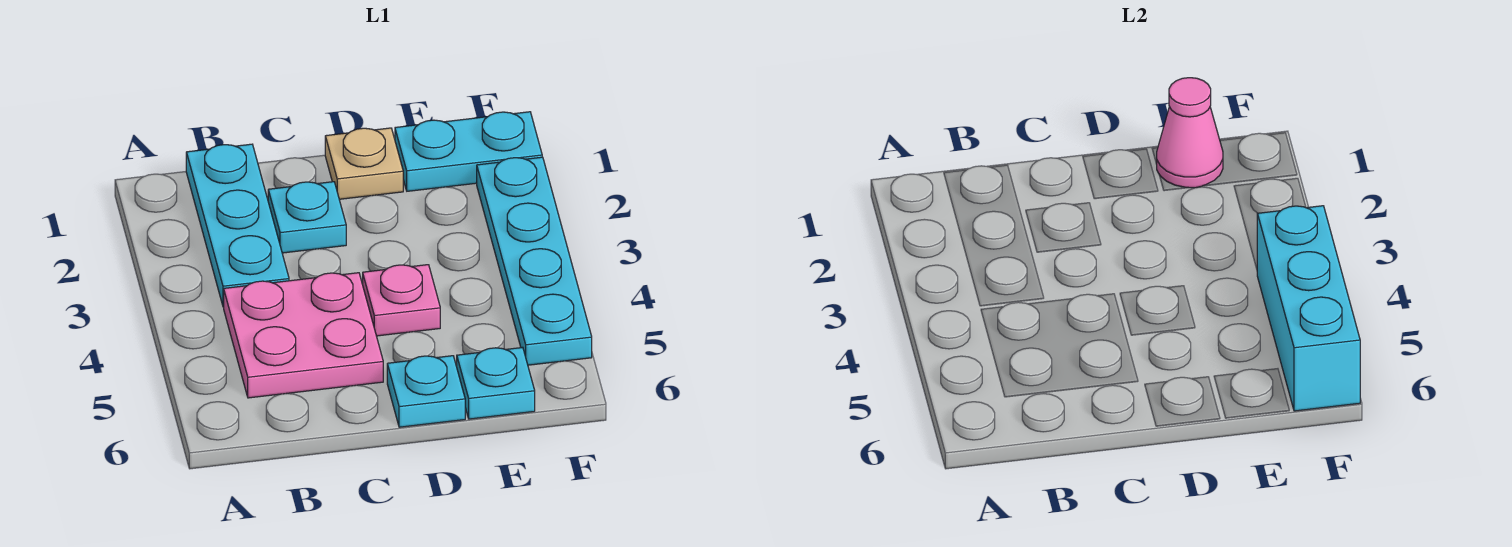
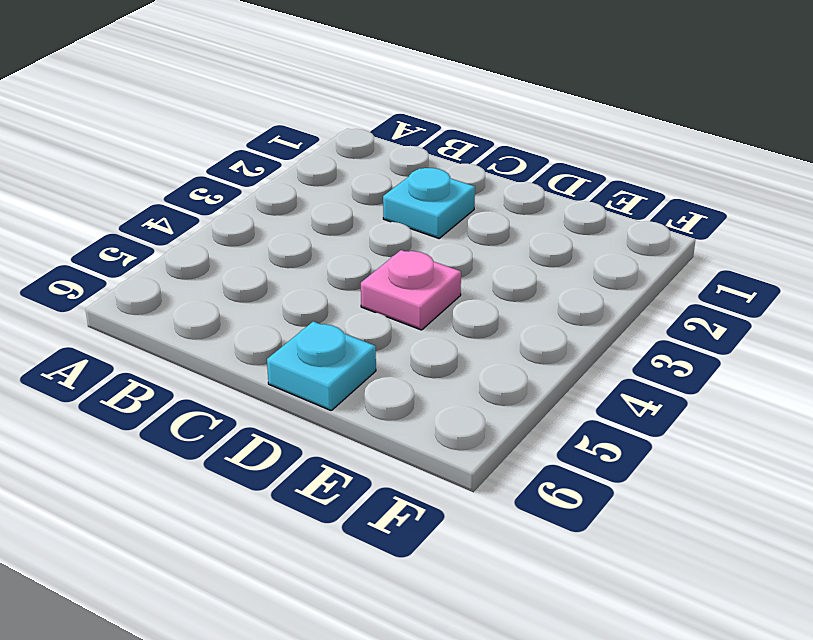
none -> cyan 1x3 plate [186,144,289,307]
none -> pink 2x2 plate [224,273,383,398]

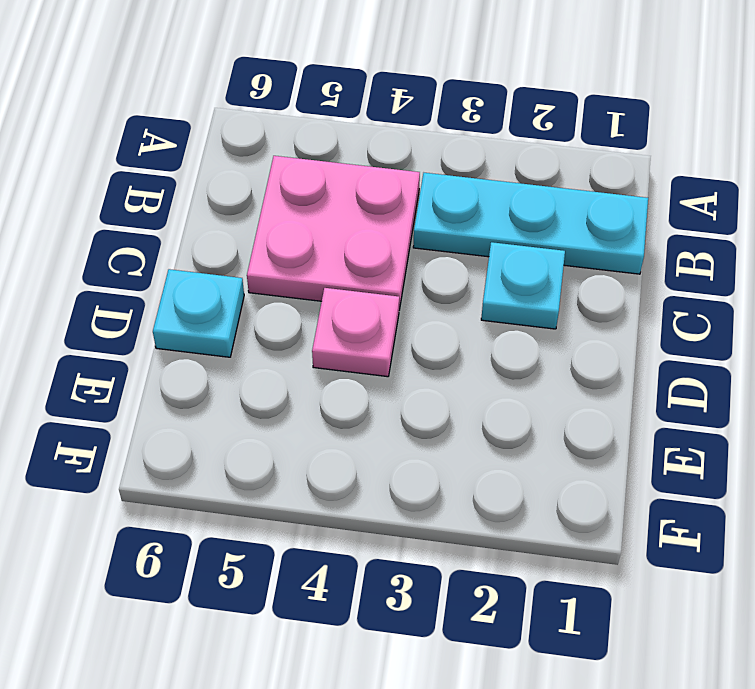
none -> tan 1x1 plate [325,128,403,199]
none -> cyan 1x2 plate [395,112,542,191]

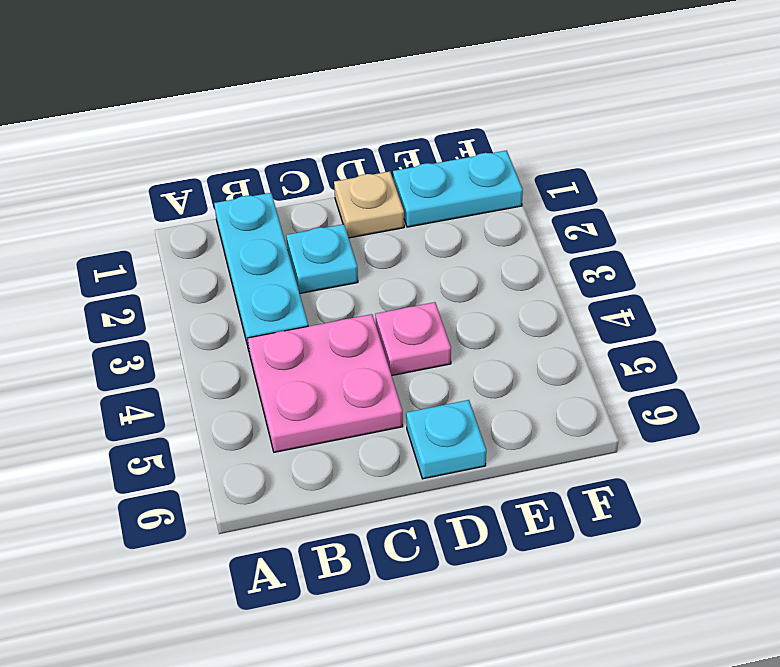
none -> cyan 1x1 plate [457,347,535,419]
none -> cyan 1x4 plate [477,157,592,365]

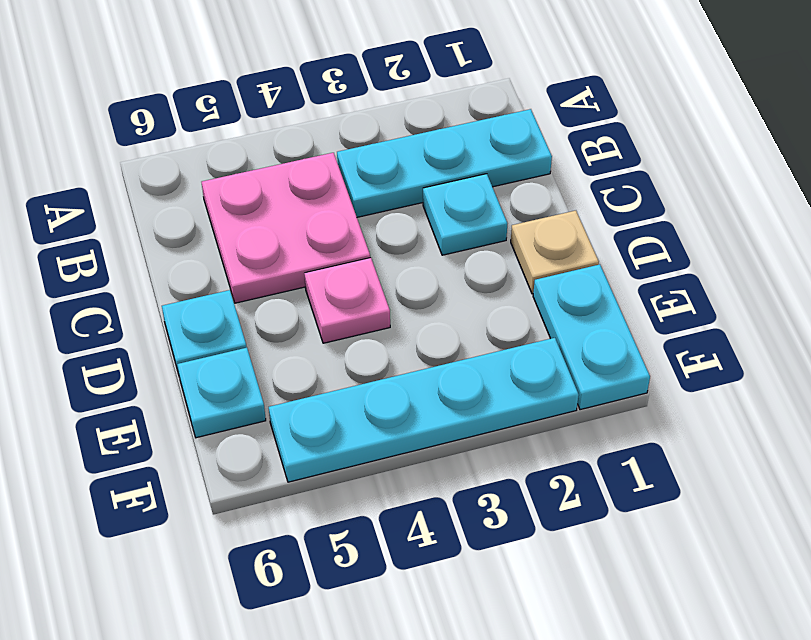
none -> pink 1x1 cone [1157,78,1223,188]
none -> cyan 1x3 brick [1257,206,1360,411]

